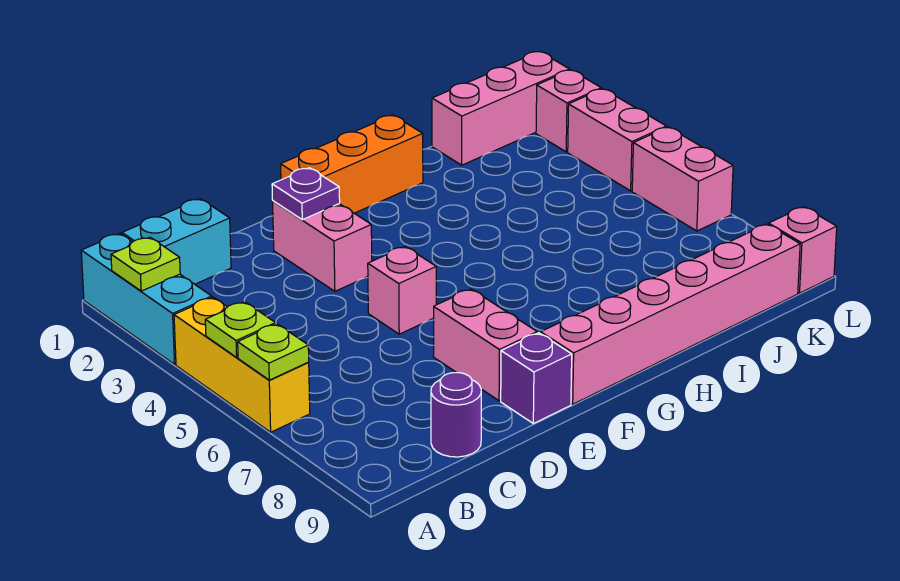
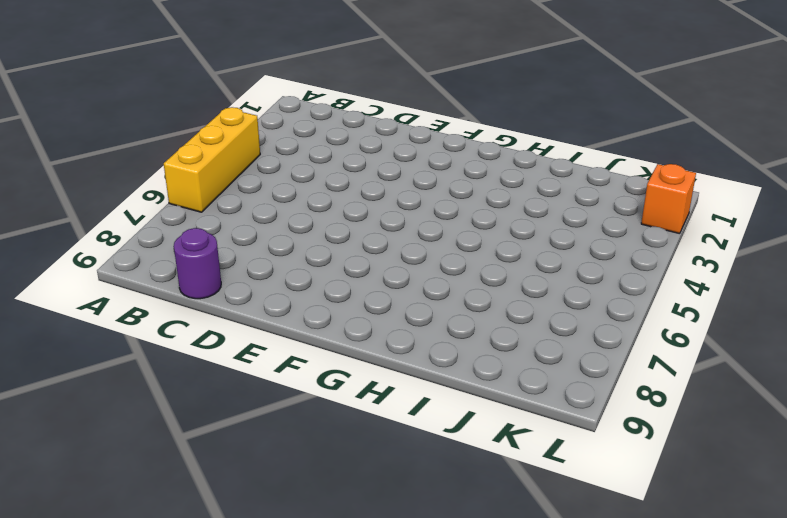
orange 1x1 brick [641,164,696,234] -> pink 1x1 brick [536,70,601,152]
none -> cyan 1x3 brick [81,234,212,364]
none -> cyan 1x2 brick [122,199,231,284]
none -> pink 1x2 brick [273,201,372,291]

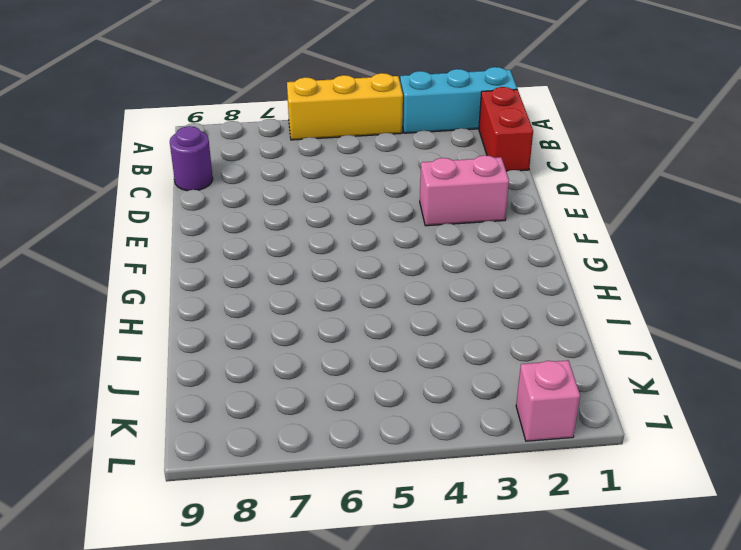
red 1x2 brick [479,87,533,171] -> cyan 1x2 brick [122,199,231,284]
none -> pink 1x1 brick [368,246,436,334]
none -> pink 1x2 brick [434,289,537,401]
none -> purple 1x1 brick [501,333,572,423]

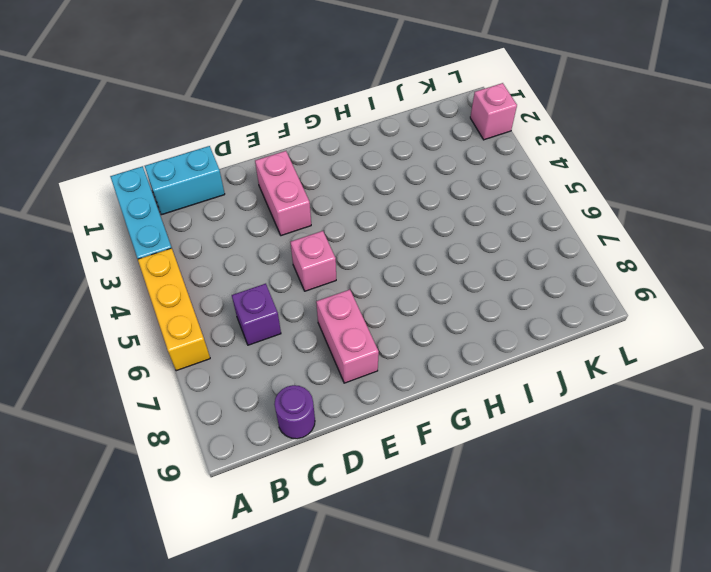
purple 1x1 brick [232,284,281,345] -> purple 1x1 brick moved to [501,333,572,423]
none -> orange 1x3 brick [281,115,423,213]
none -> pink 1x6 brick [541,224,800,404]
none -> pink 1x3 brick [432,52,570,165]

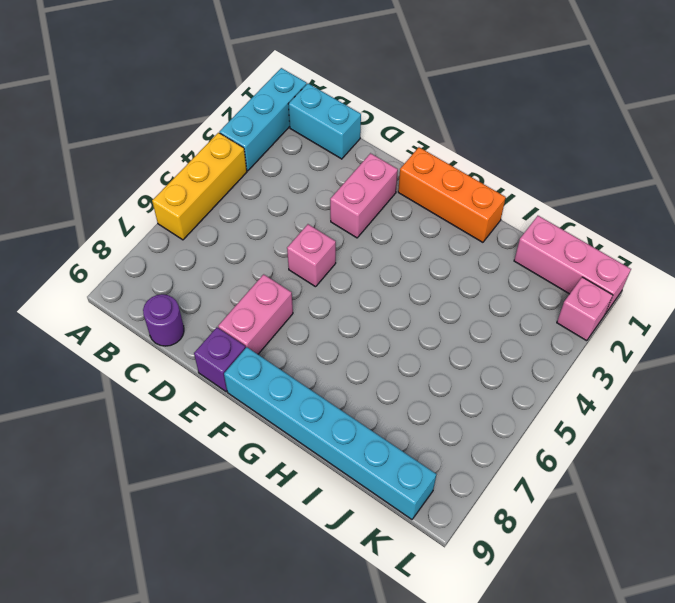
cyan 1x6 brick [224,347,436,519] -> pink 1x6 brick [541,224,800,404]
none -> pink 1x2 brick [568,89,666,191]
none -> pink 1x2 brick [632,127,733,231]
none -> pink 1x1 brick [769,207,837,293]

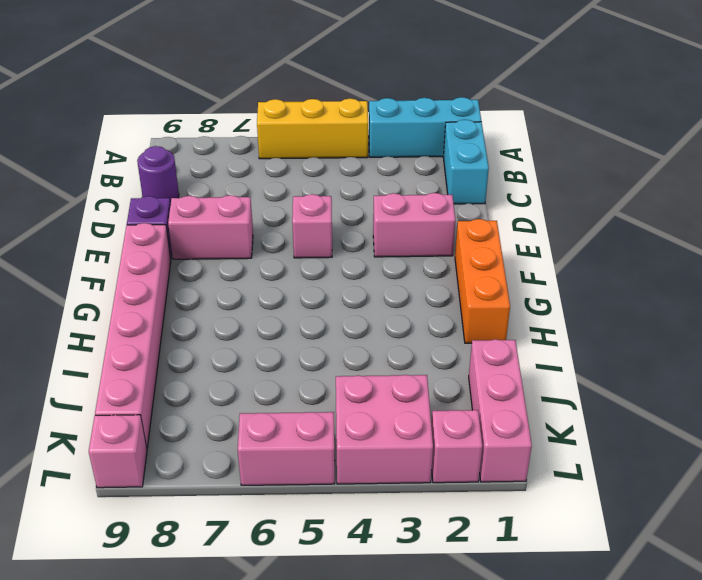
pink 2x2 brick [336,375,433,484] -> pink 1x2 brick [568,89,666,191]
none -> lime 1x1 plate [111,237,180,291]
none -> lime 1x1 plate [205,302,276,357]
none -> lime 1x1 plate [238,324,309,380]

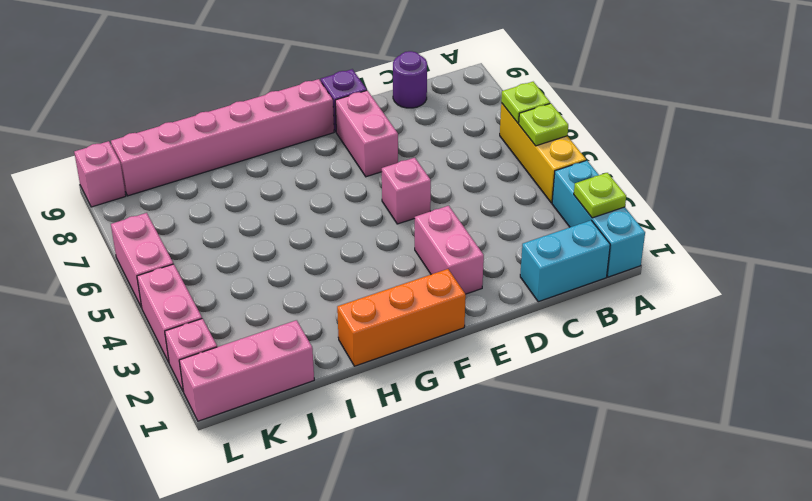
none -> purple 1x1 plate [272,168,340,220]

